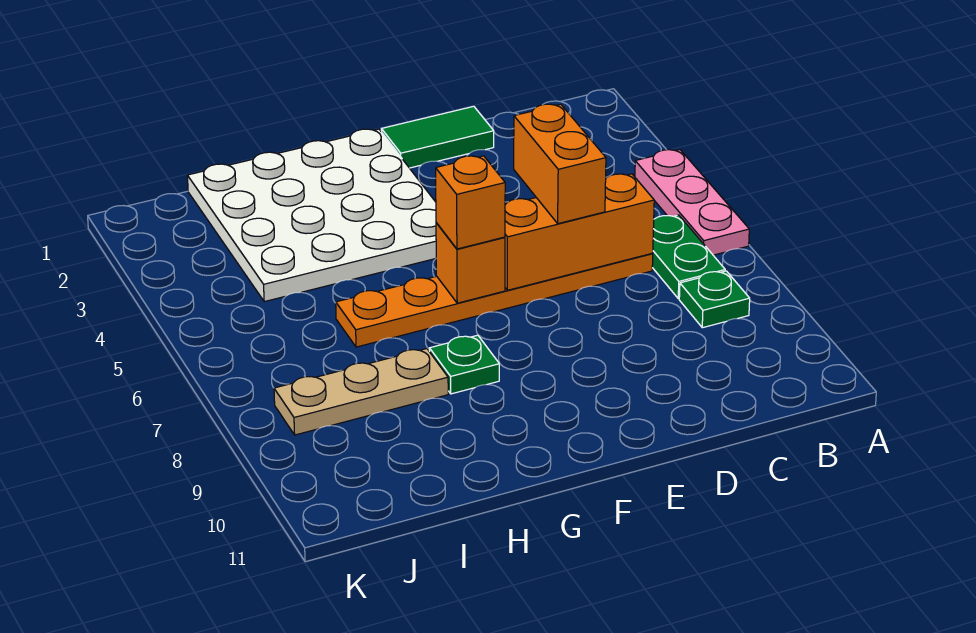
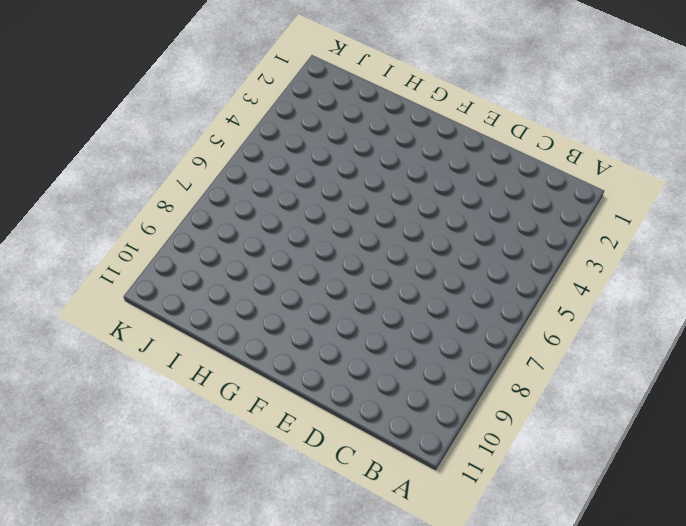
none -> pink 1x3 plate [635,150,749,255]
none -> green 1x2 plate [652,215,725,299]
none -> green 1x1 plate [679,271,750,328]

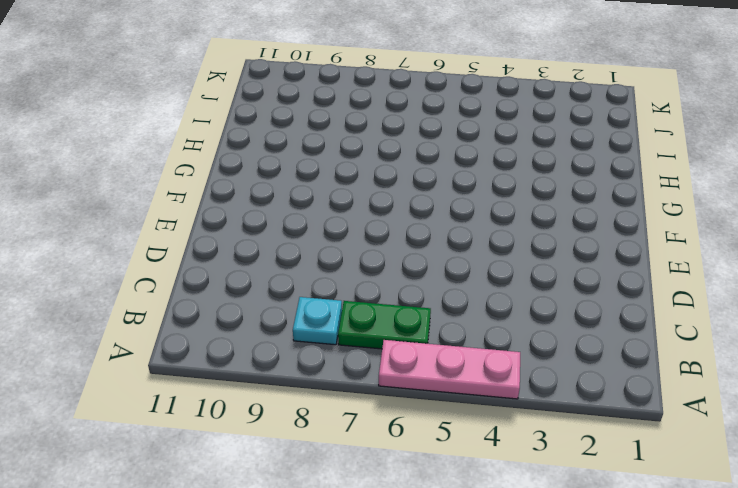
cyan 1x1 plate [293,297,342,345] -> green 1x1 plate [679,271,750,328]
none -> orange 1x6 plate [336,253,653,347]
none -> green 1x2 tile [381,106,494,168]
none -> white 4x4 plate [187,129,436,302]

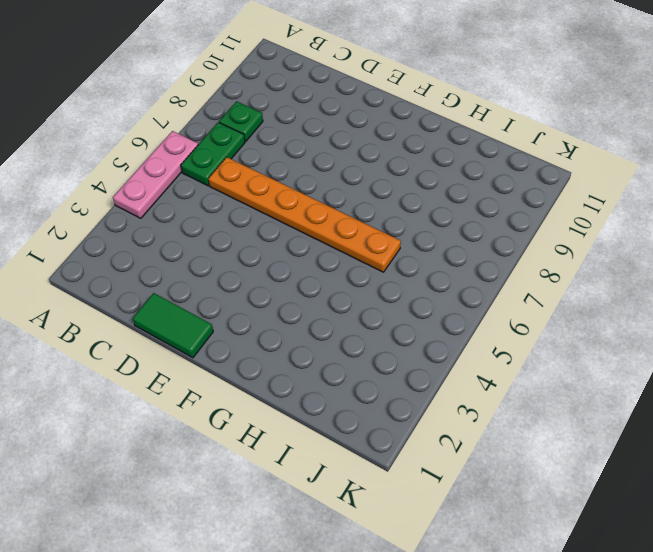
none -> white 4x4 plate [187,129,436,302]
none -> green 1x1 plate [429,335,499,394]
none -> tan 1x3 plate [274,349,448,435]

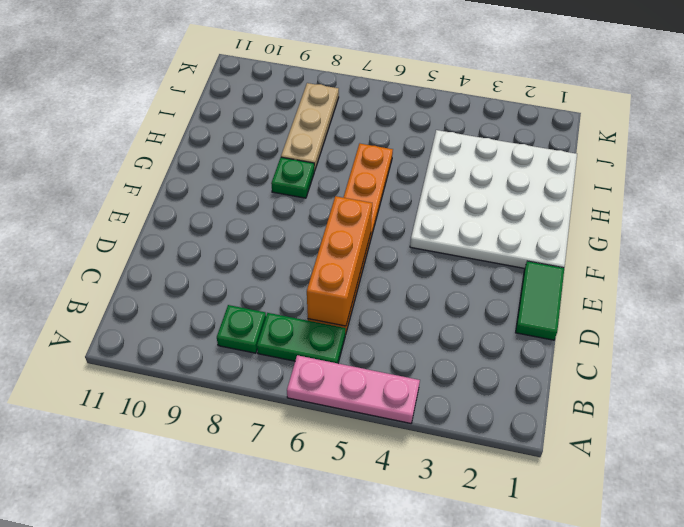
none -> orange 1x1 brick [436,223,505,303]
none -> orange 1x2 brick [514,104,606,224]
none -> orange 1x1 brick [436,156,505,249]

